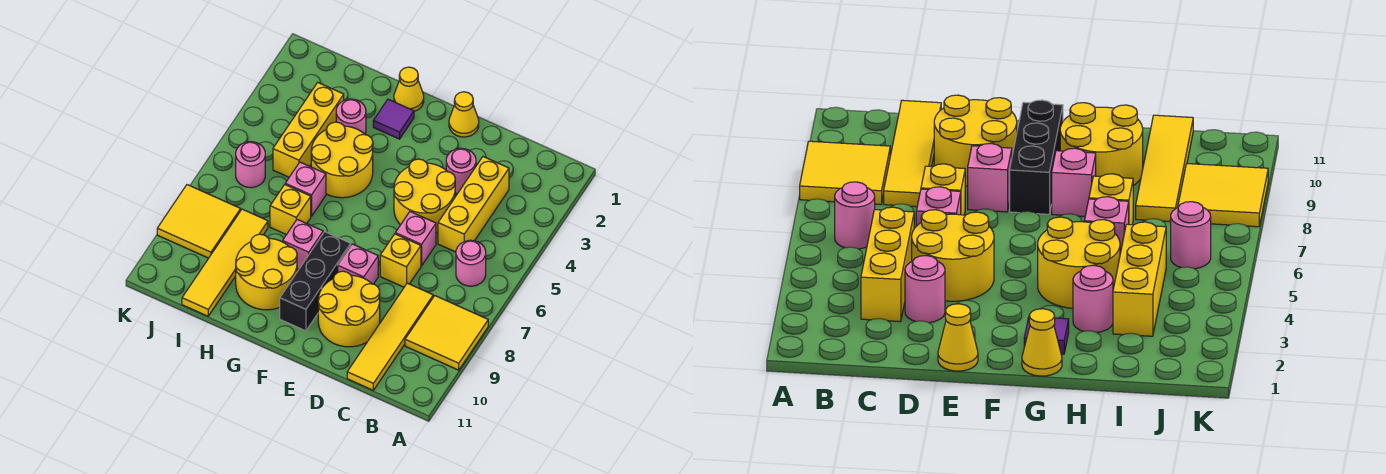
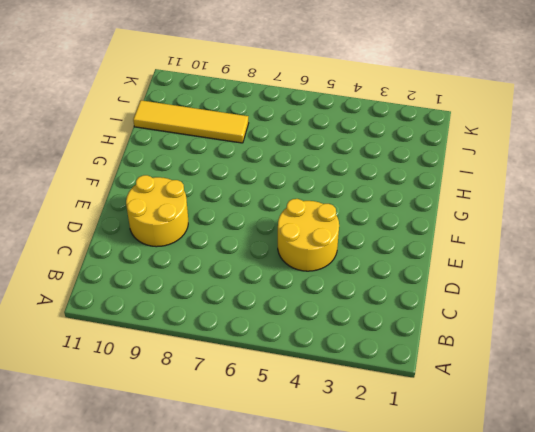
none -> yellow 2x2 tile [405,296,488,370]
none -> pink 1x1 round brick [456,240,486,286]
none -> yellow 1x3 brick [438,157,509,252]

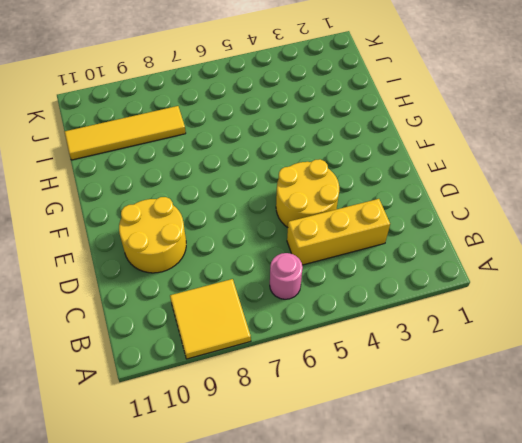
none -> yellow 1x4 tile [347,283,433,390]
none -> pink 1x1 round brick [446,148,476,194]
none -> pink 1x1 brick [395,212,436,266]

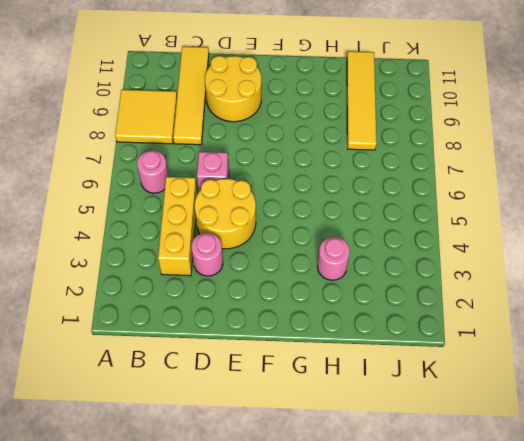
none -> yellow 1x1 brick [380,234,421,287]
none -> yellow 1x1 cone [449,92,479,137]
none -> pink 1x1 brick [338,244,378,284]

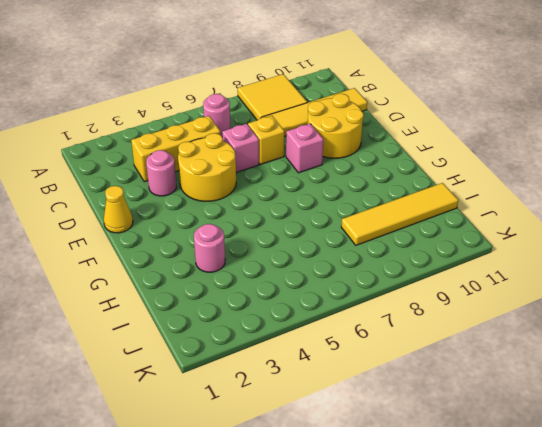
none -> black 1x3 brick [280,232,351,331]
none -> yellow 1x1 cone [394,67,424,111]
none -> purple 1x1 tile [373,99,414,139]

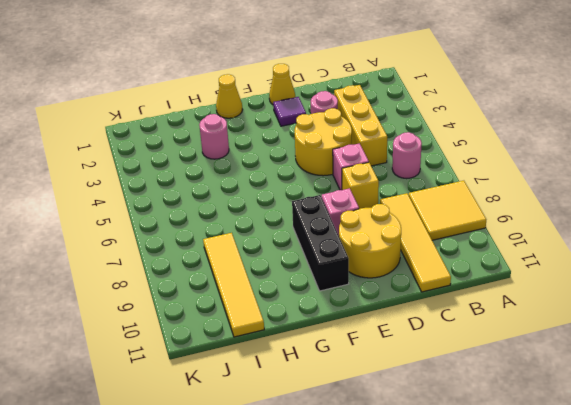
purple 1x1 tile [273,97,306,126] -> purple 1x1 tile moved to [373,99,414,139]
none -> yellow 2x2 round brick [311,122,373,198]
none -> pink 1x1 brick [283,219,323,269]
none -> yellow 2x2 round brick [236,234,297,310]

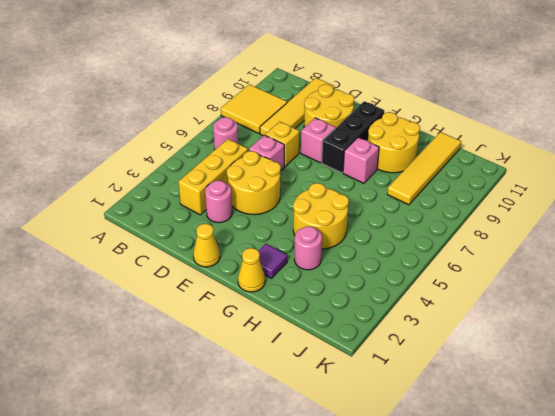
none -> pink 1x1 brick [285,162,326,217]
none -> yellow 1x1 brick [270,185,311,235]
none -> yellow 1x3 brick [273,83,344,177]

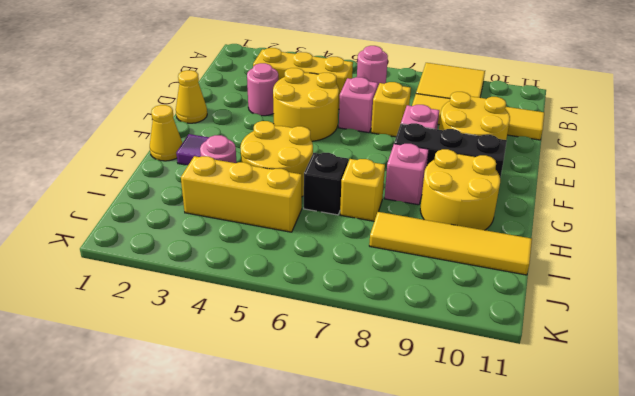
black 1x1 brick [304,153,348,215] -> pink 1x1 brick [285,162,326,217]
none -> pink 1x1 round brick [236,142,265,188]
none -> yellow 2x2 tile [157,185,241,258]

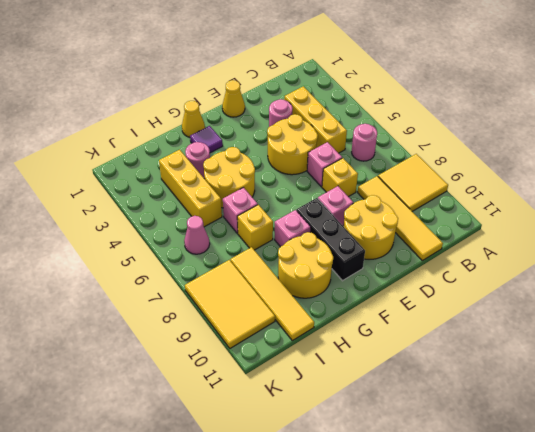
pink 1x1 cone [184,216,210,254] -> pink 1x1 round brick [236,142,265,188]
yellow 2x3 tile [185,260,275,348] -> yellow 2x2 tile [157,185,241,258]

